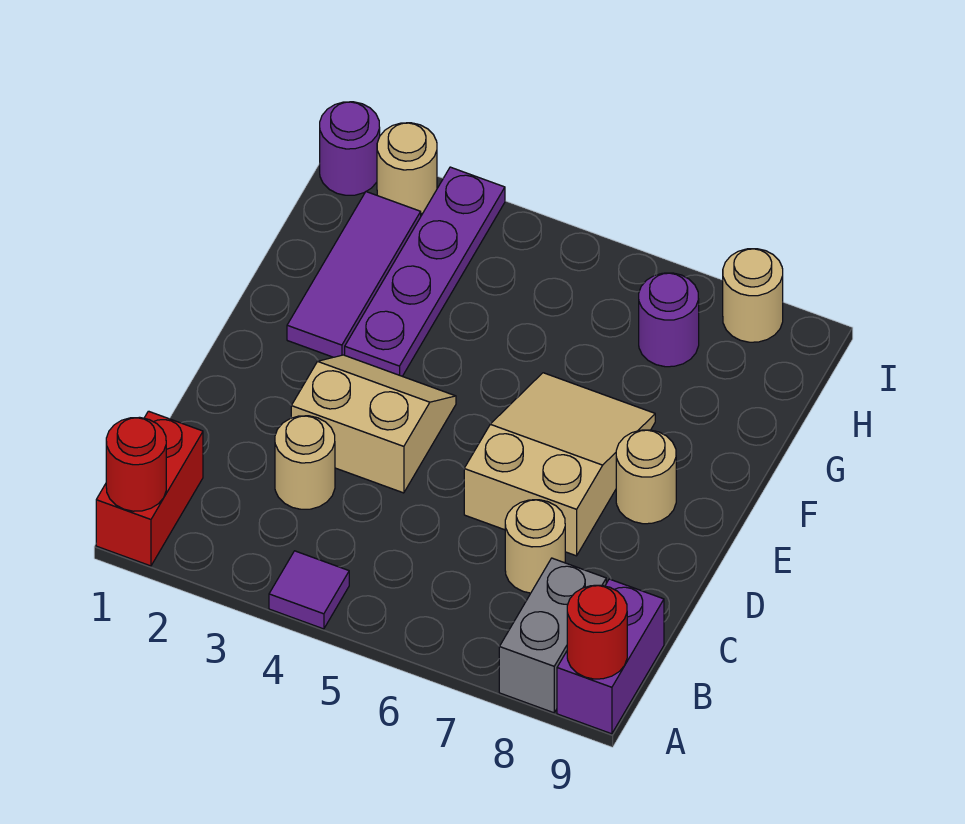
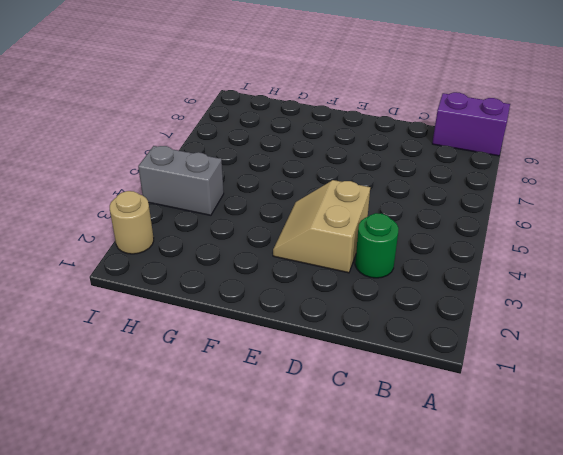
green 1x1 round brick [355,213,399,278] -> tan 1x1 round brick [275,416,335,509]
grey 1x2 brick [138,146,224,215] -> grey 1x2 brick moved to [499,558,606,713]
none -> red 1x2 brick [96,411,203,566]
none -> purple 1x1 tile [269,551,349,629]
none -> tan 1x1 round brick [505,500,565,593]

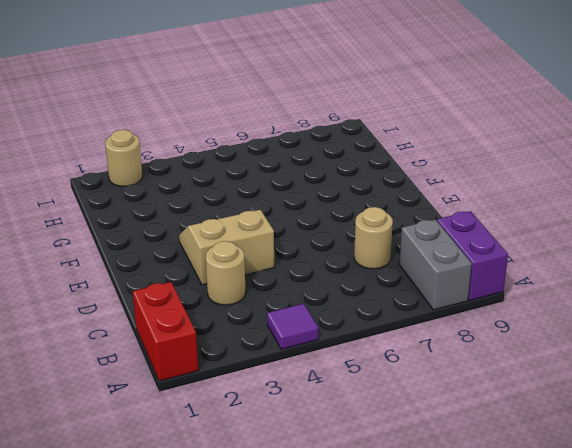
none -> tan 2x3 slope [464,373,655,556]
none -> tan 1x1 round brick [616,430,676,524]
none -> purple 1x3 tile [287,192,421,357]

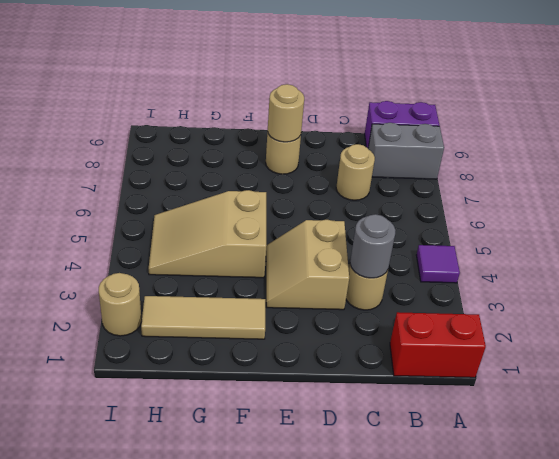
grey 1x1 round brick [350,214,396,278] -> none
tan 1x1 round brick [268,84,304,142] -> tan 1x1 round brick moved to [723,249,783,342]
tan 1x3 tile [141,296,265,339] -> purple 1x3 tile [287,192,421,357]
tan 2x3 slope [149,190,266,278] -> tan 2x3 slope moved to [464,373,655,556]
none -> purple 1x4 plate [345,167,505,376]
none -> purple 1x1 round brick [639,273,699,367]
none -> purple 1x1 round brick [320,102,380,195]

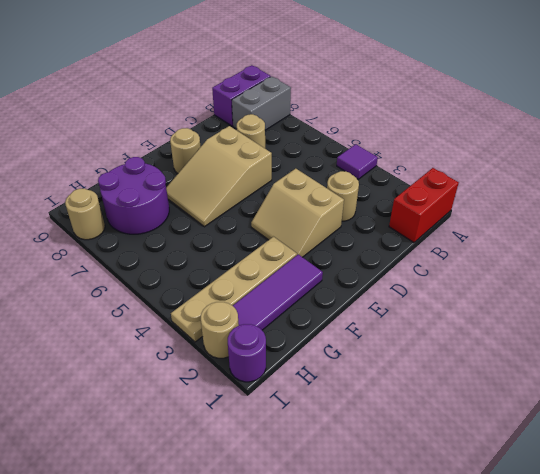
tan 1x4 plate [171,237,297,342] -> purple 1x4 plate [345,167,505,376]
purple 2x2 round brick [98,157,169,234] -> purple 1x1 round brick [639,273,699,367]
none -> red 1x1 round brick [106,417,166,511]
none -> red 1x1 round brick [567,585,627,679]

